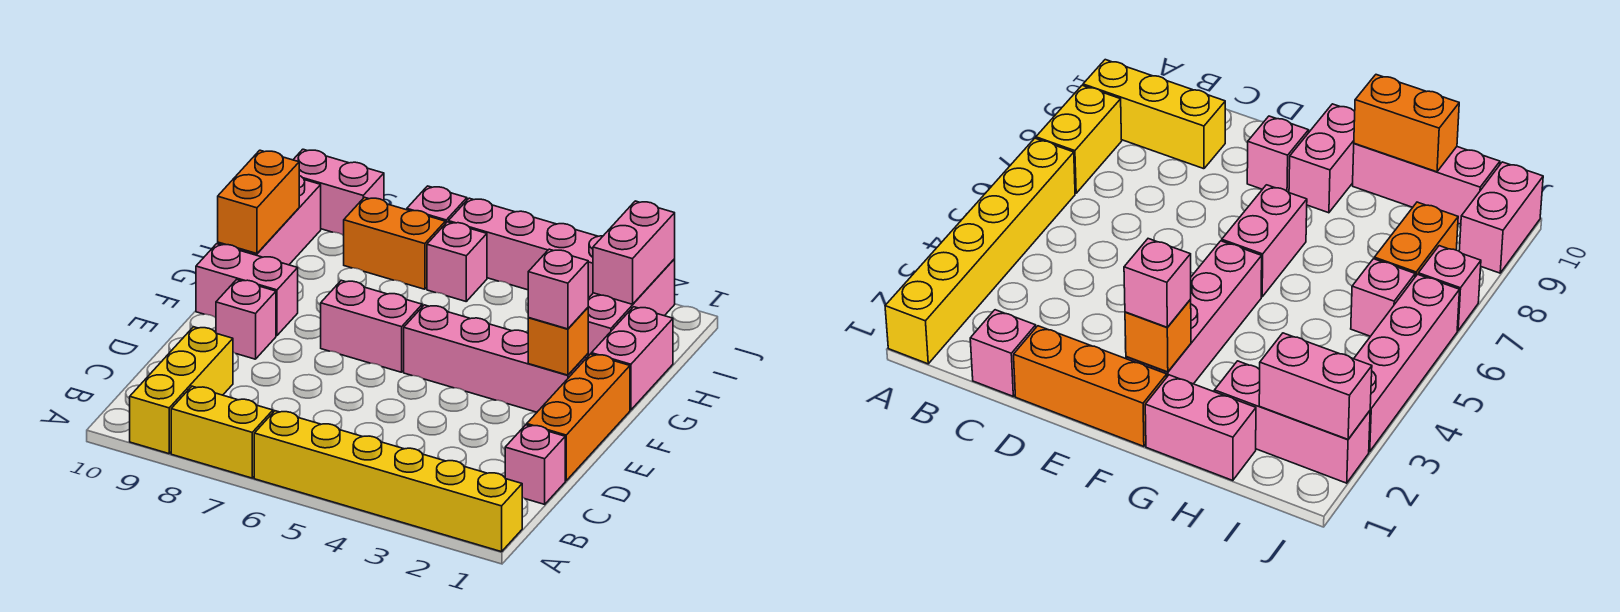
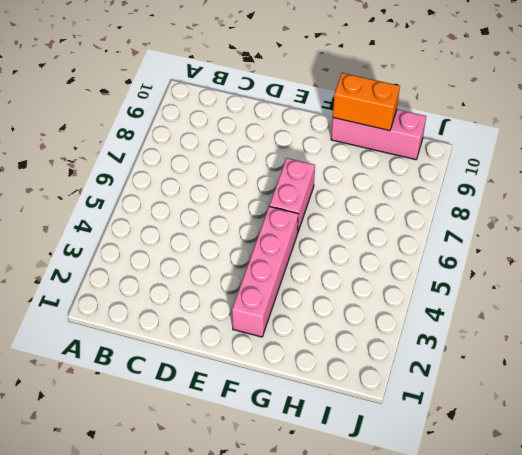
none -> yellow 1x6 brick [254,411,522,552]
none -> yellow 1x2 brick [171,386,273,478]
none -> yellow 1x3 brick [130,327,233,454]

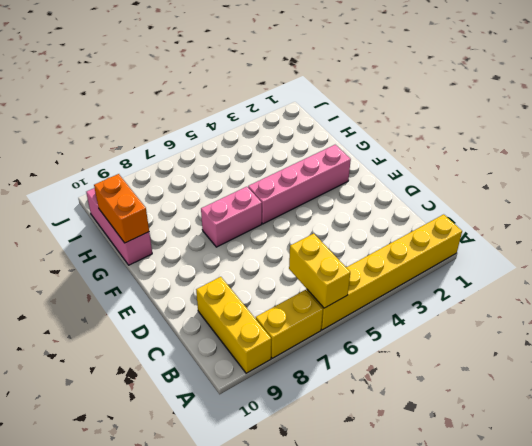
yellow 1x2 brick [289,234,350,308] -> none
none -> pink 1x1 brick [505,425,565,504]
none -> orange 1x3 brick [527,354,630,481]
none -> pink 1x1 brick [216,280,276,359]

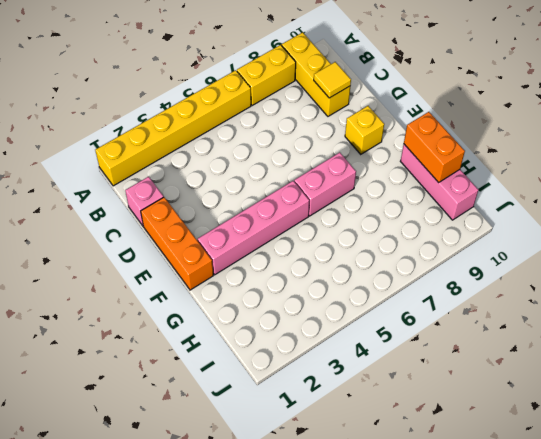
yellow 1x1 tile [314,62,351,98] -> none
yellow 1x1 brick [345,106,384,154] -> pink 1x1 brick [216,280,276,359]
none -> pink 1x2 brick [196,244,298,336]
none -> pink 1x2 brick [591,307,673,410]
none -> pink 1x3 brick [588,259,675,356]

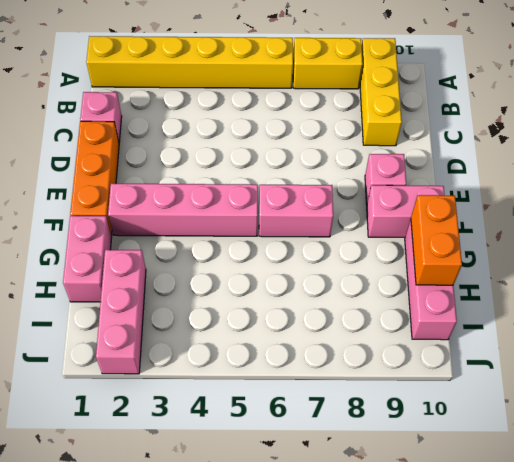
none -> pink 1x1 brick [427,222,487,301]
none -> orange 1x2 brick [343,197,445,289]
none -> pink 1x4 brick [448,198,603,298]

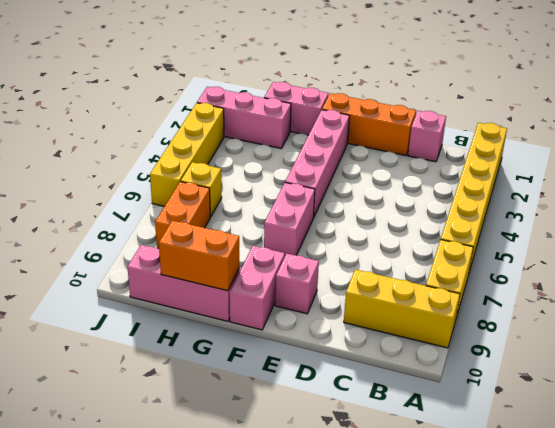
yellow 1x1 brick [181,162,222,217] -> pink 1x1 brick [427,222,487,301]
yellow 1x4 brick [150,103,224,206] -> pink 1x4 brick [448,198,603,298]
none -> pink 1x1 brick [407,186,467,224]
none -> pink 1x2 brick [293,149,384,235]
none -> orange 1x1 brick [528,308,588,375]

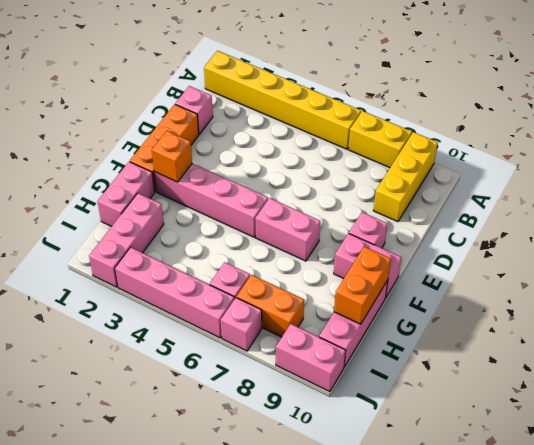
none -> pink 1x2 brick [593,201,675,304]
none -> pink 1x1 brick [528,249,588,329]

